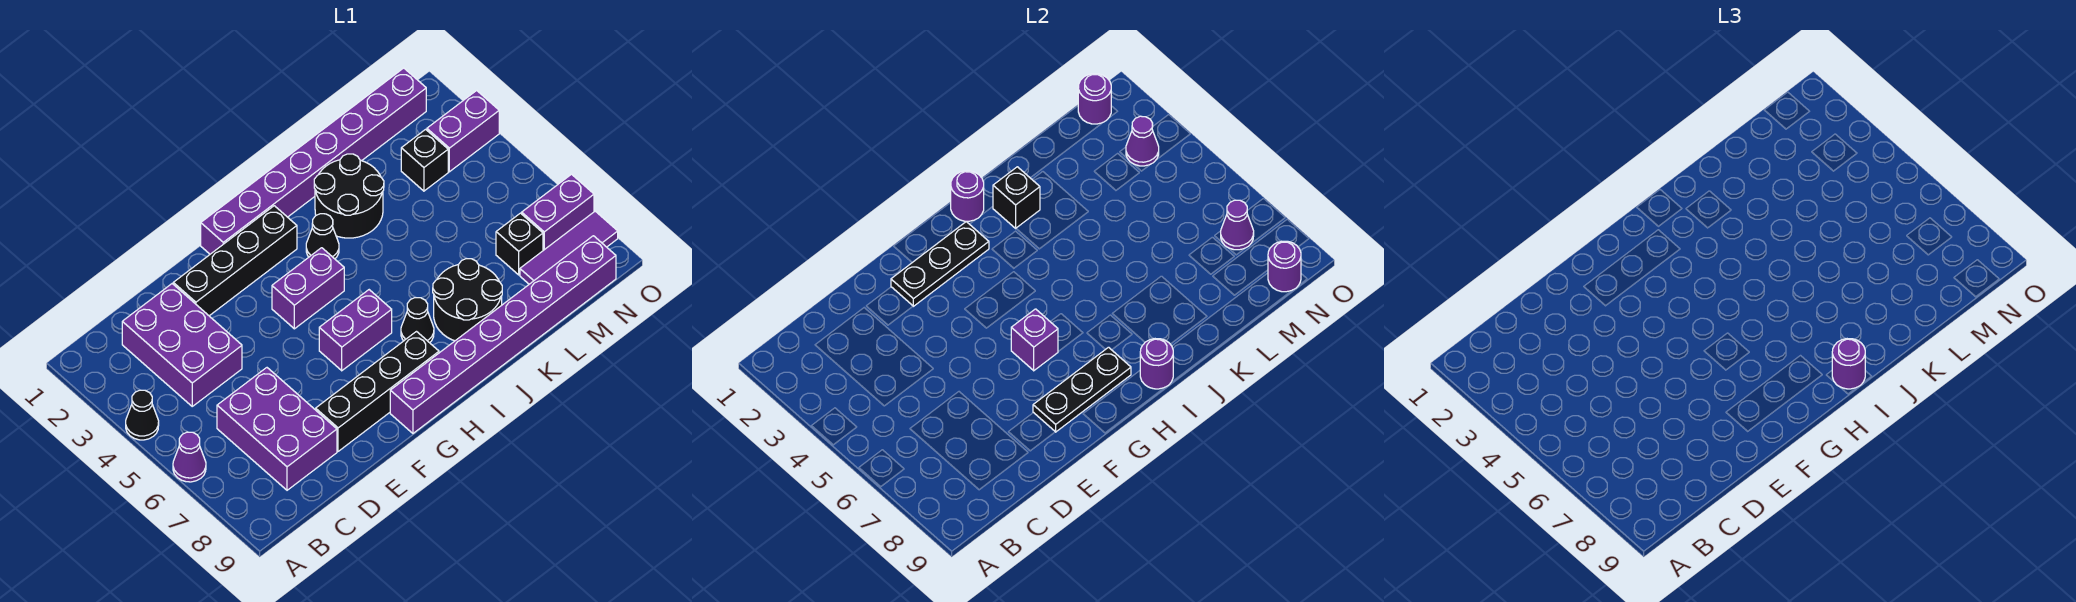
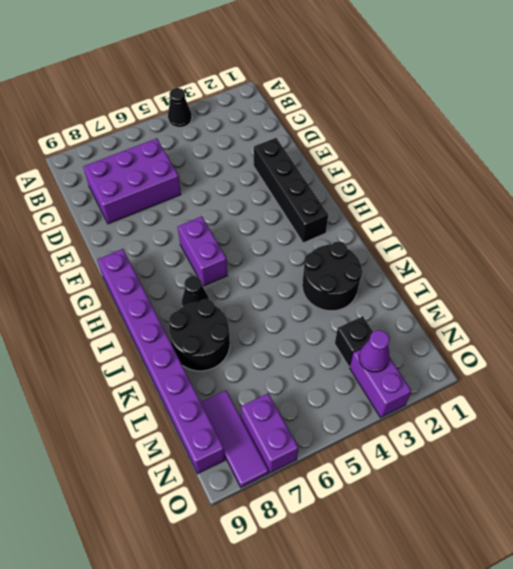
none -> purple 1x1 cone [173,432,206,482]
none -> purple 2x3 brick [122,284,242,406]
none -> black 1x4 brick [316,332,439,451]
none -> purple 1x8 brick [201,68,426,254]

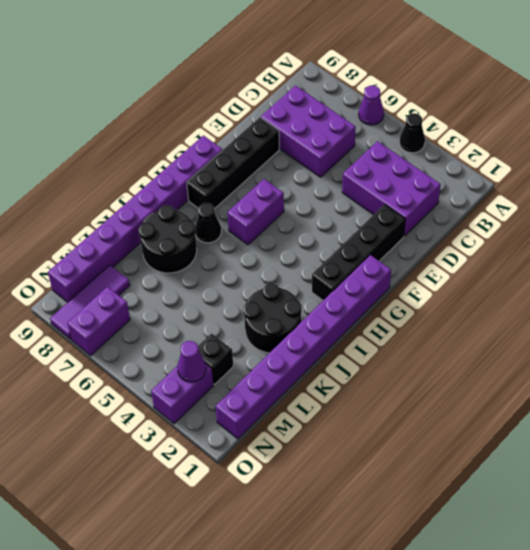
none -> purple 1x2 brick [272,248,344,329]
none -> black 1x1 cone [306,214,339,259]
none -> black 1x1 brick [496,213,543,275]
none -> black 1x3 plate [891,222,989,306]

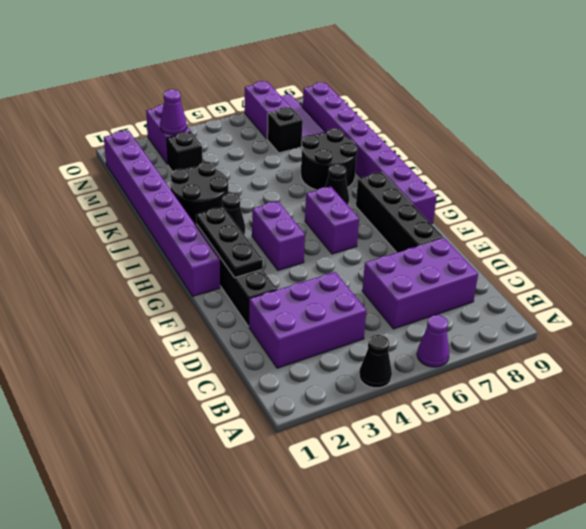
none -> black 1x3 plate [1033,347,1131,432]
none -> purple 1x1 brick [1011,309,1058,371]
none -> purple 1x1 round brick [951,171,984,221]
none -> purple 1x1 round brick [1140,339,1173,389]

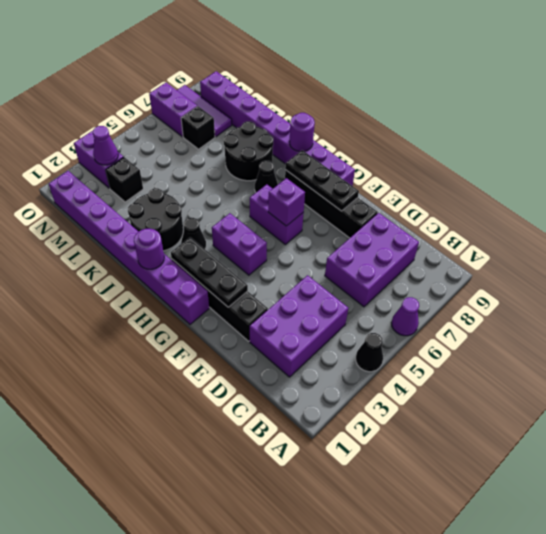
none -> black 1x1 brick [993,167,1040,228]
none -> purple 1x1 round brick [1078,74,1111,124]
none -> purple 1x1 cone [1221,200,1254,250]
none -> purple 1x1 round brick [1268,241,1301,292]

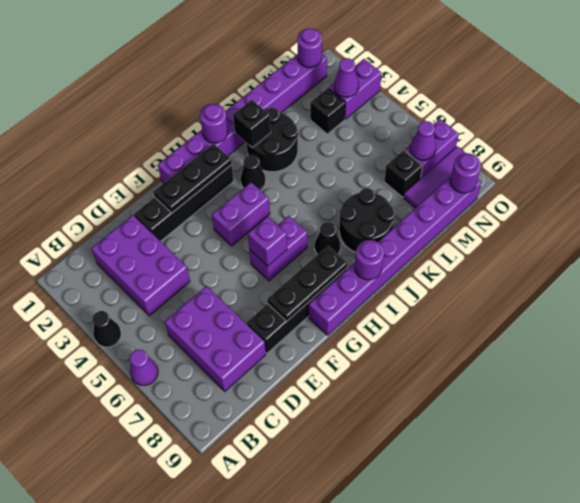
none -> purple 1x1 round brick [1832,339,1865,389]

